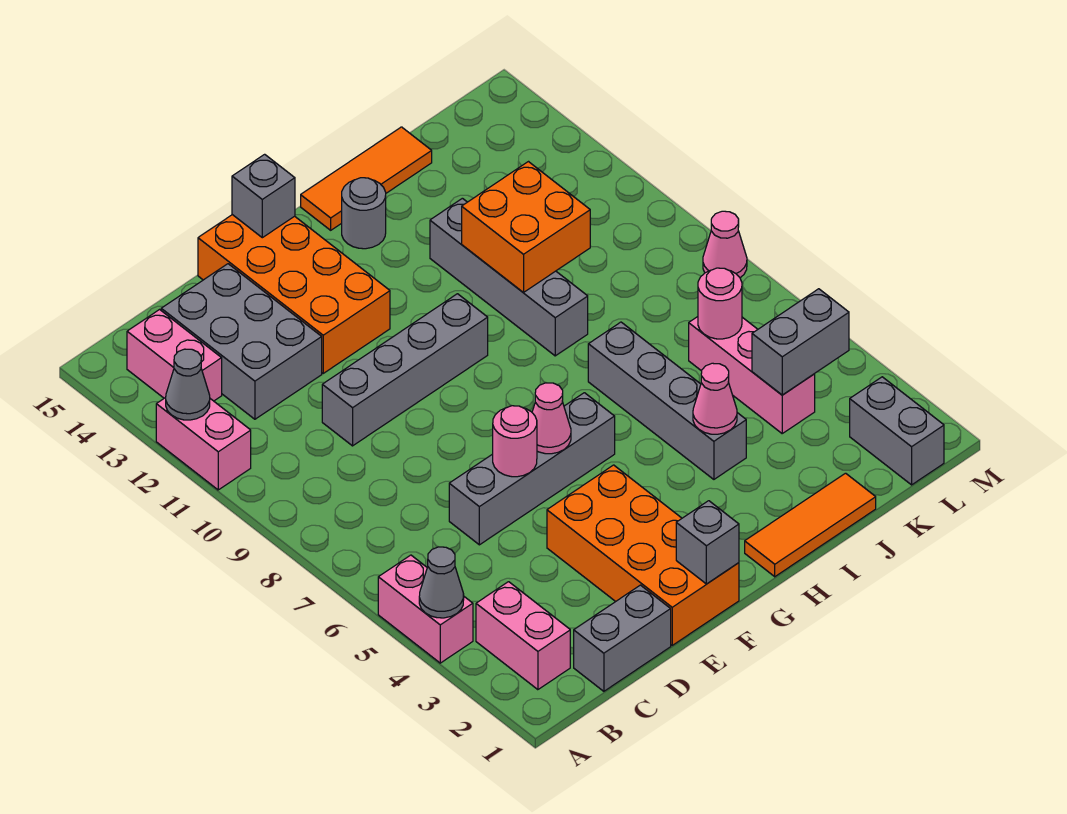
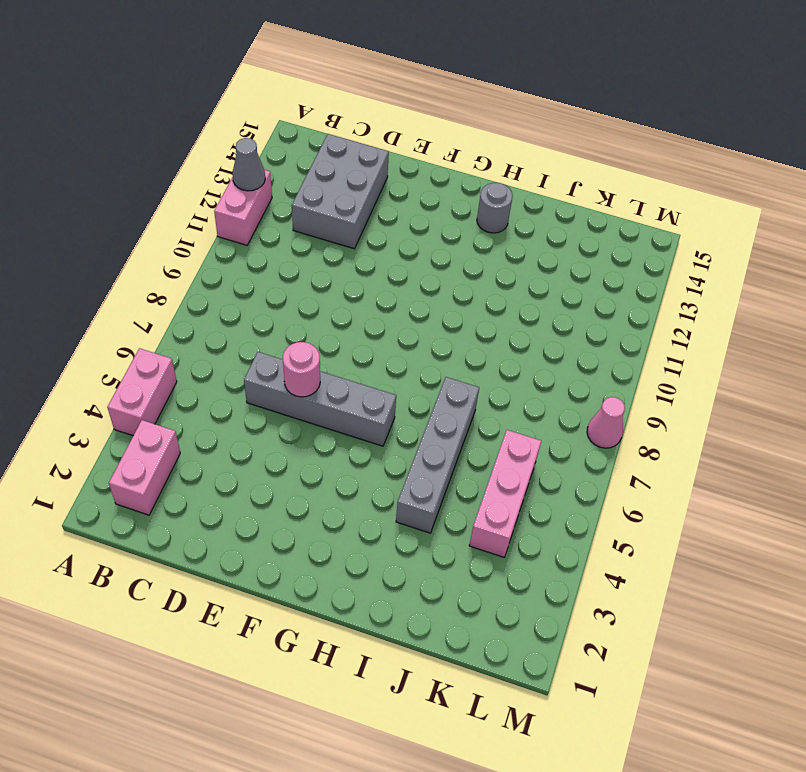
none -> pink 1x2 brick [127,310,222,401]
none -> grey 1x2 brick [574,585,671,691]
none -> grey 1x4 brick [322,294,488,446]

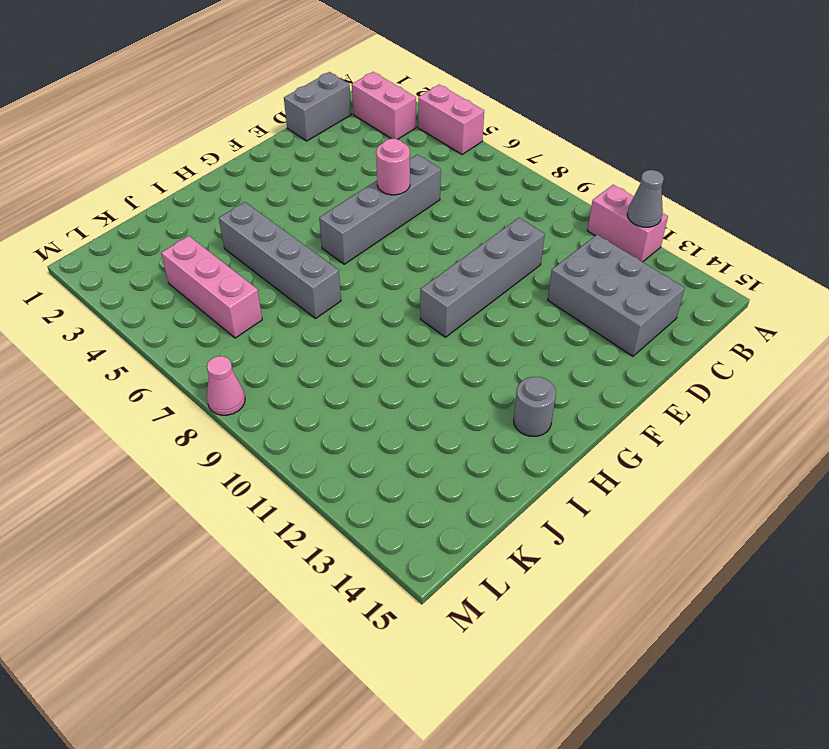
none -> pink 1x2 brick [127,310,222,401]
none -> orange 2x4 brick [547,465,739,645]
none -> orange 2x4 brick [198,215,390,373]

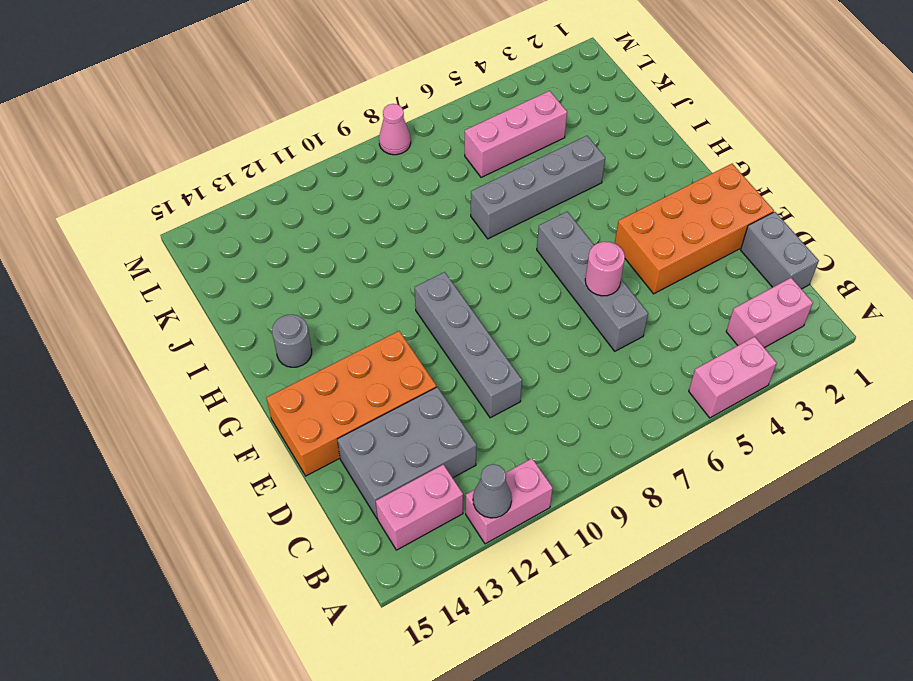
none -> orange 1x3 tile [745,473,876,577]
none -> orange 1x3 tile [301,127,432,230]
none -> grey 1x4 brick [430,198,588,356]

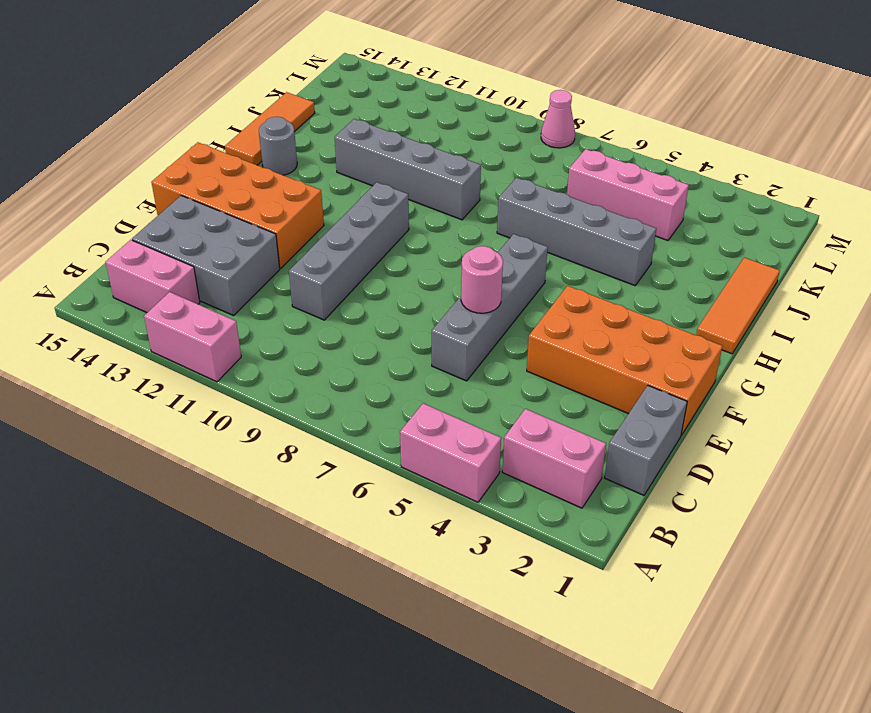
none -> grey 1x2 brick [850,377,944,485]
none -> grey 1x1 cone [419,547,464,618]
none -> grey 1x1 cone [166,349,210,420]

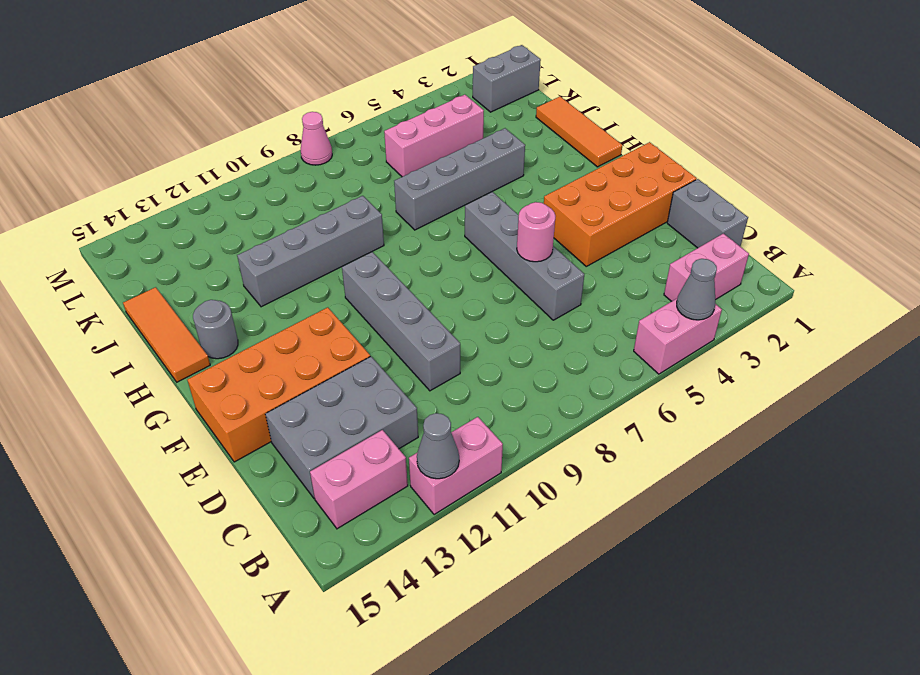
none -> grey 1x1 brick [676,501,739,584]
none -> pink 1x1 cone [532,383,571,454]
none -> grey 1x1 brick [232,154,295,238]

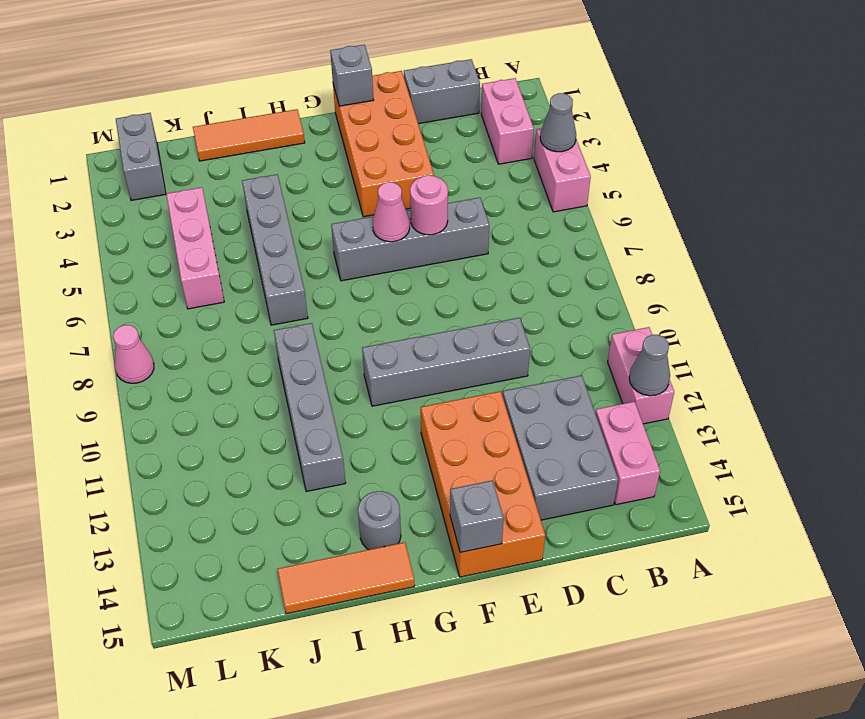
none -> pink 1x1 cone [693,363,737,434]
none -> orange 2x2 brick [462,162,590,292]
none -> grey 1x2 brick [752,289,849,395]

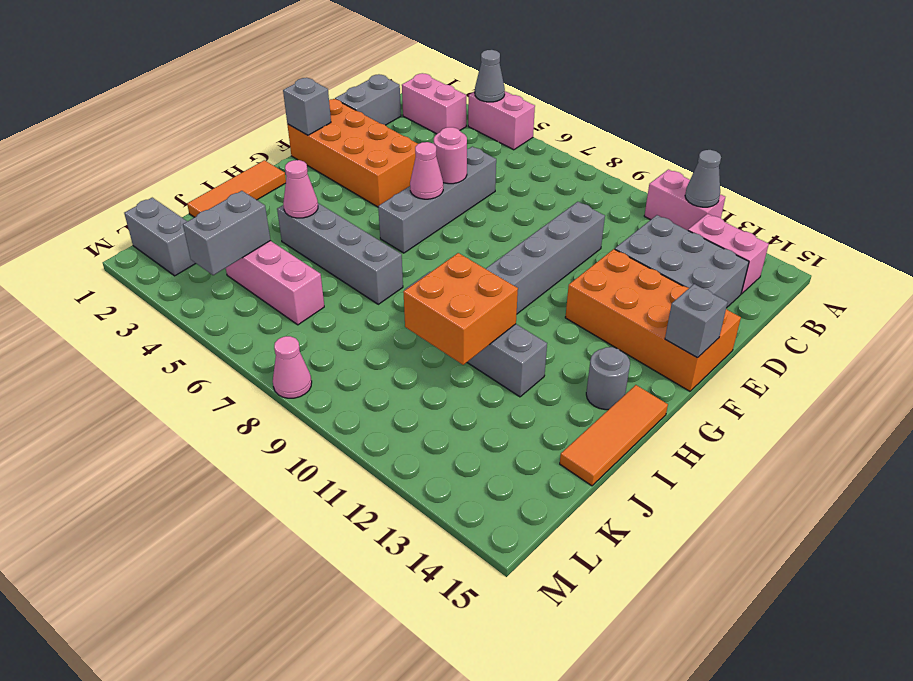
none -> pink 1x1 round brick [698,268,742,339]

